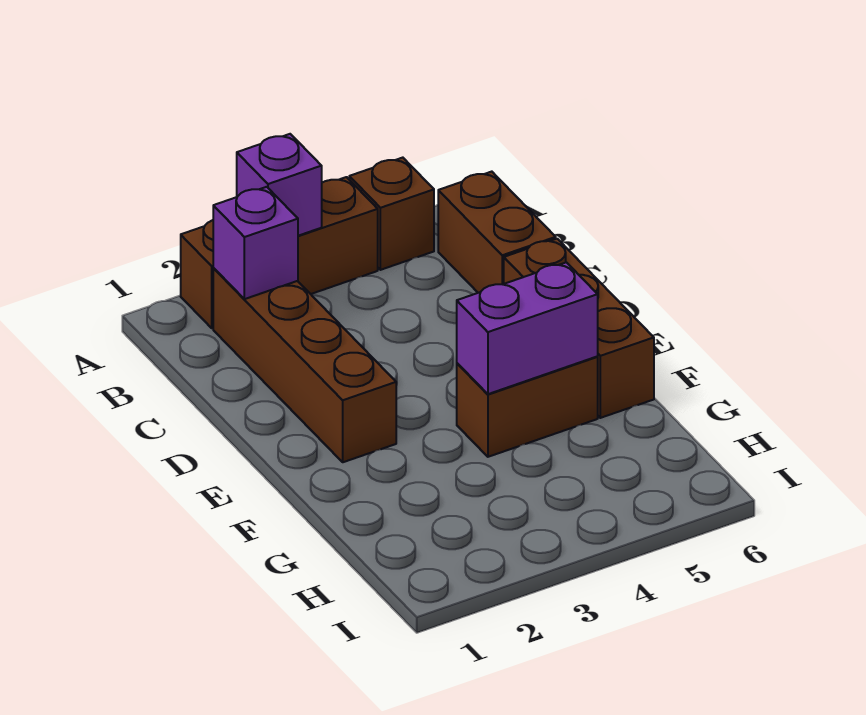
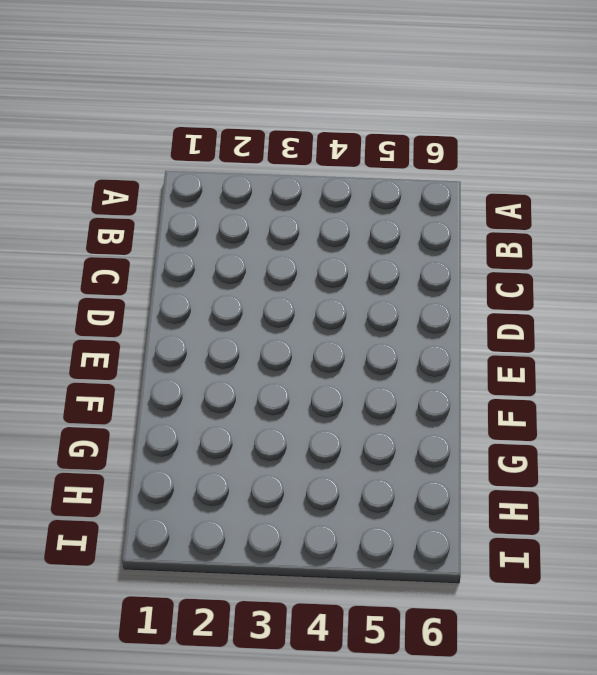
none -> brown 1x3 brick [181,177,378,328]
none -> brown 1x1 brick [349,158,434,270]

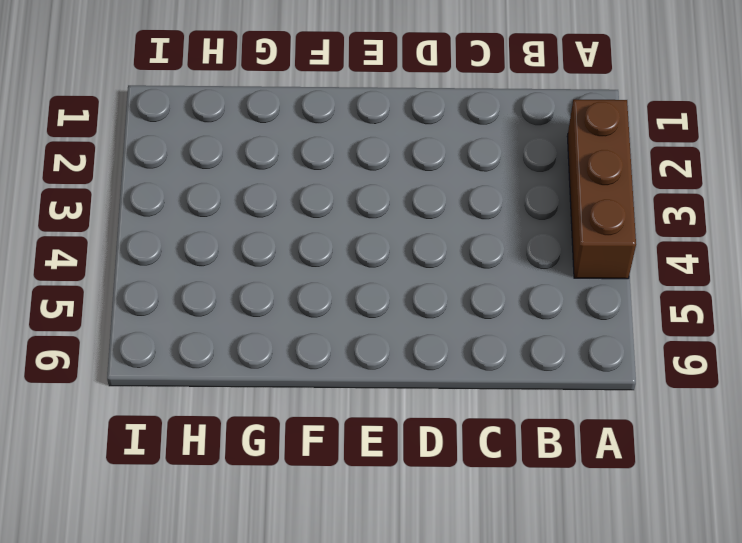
none -> brown 1x1 brick [349,158,434,270]
none -> brown 1x4 brick [213,268,396,462]

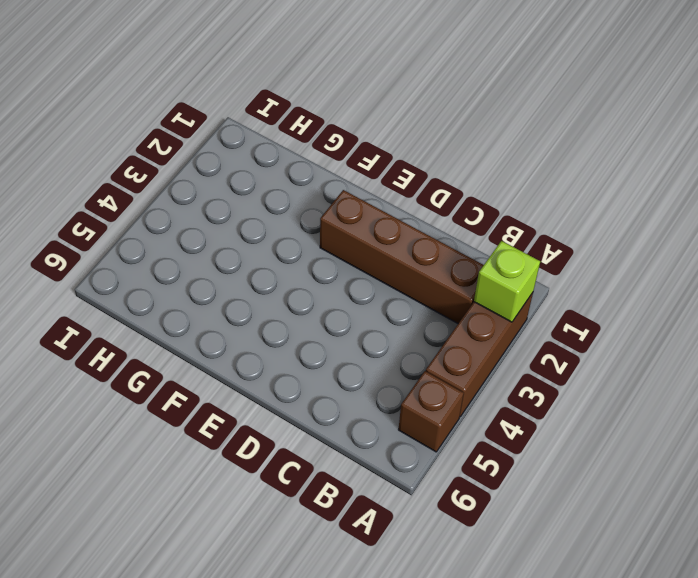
lime 1x1 brick [474,241,540,322] -> none
none -> brown 1x2 brick [438,172,556,293]
none -> brown 1x3 brick [504,239,654,418]

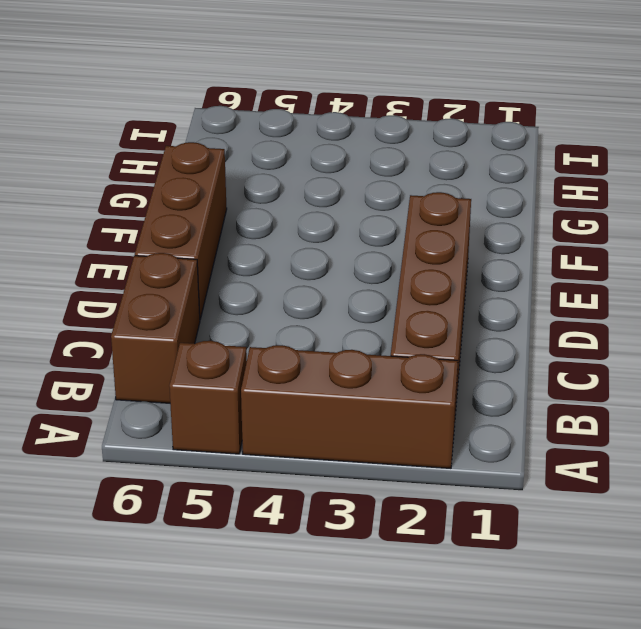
none -> brown 1x2 brick [457,357,598,457]
none -> purple 1x1 brick [237,134,322,236]

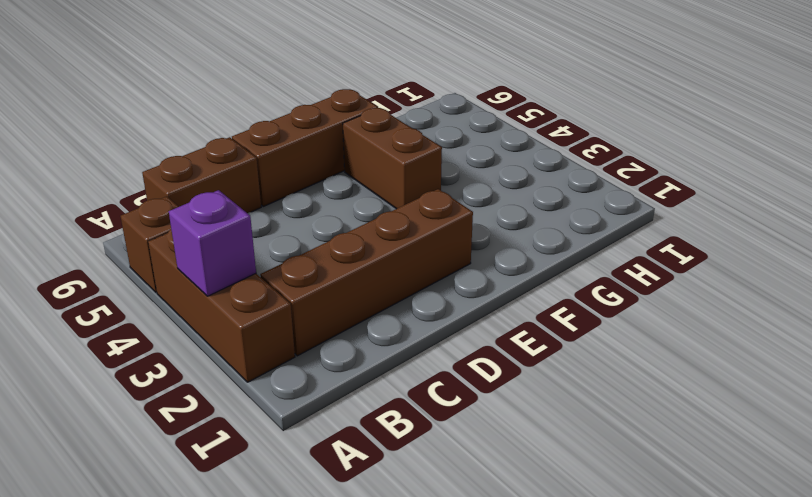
none -> purple 1x1 brick [213,187,298,299]
none -> purple 1x2 brick [457,262,598,394]

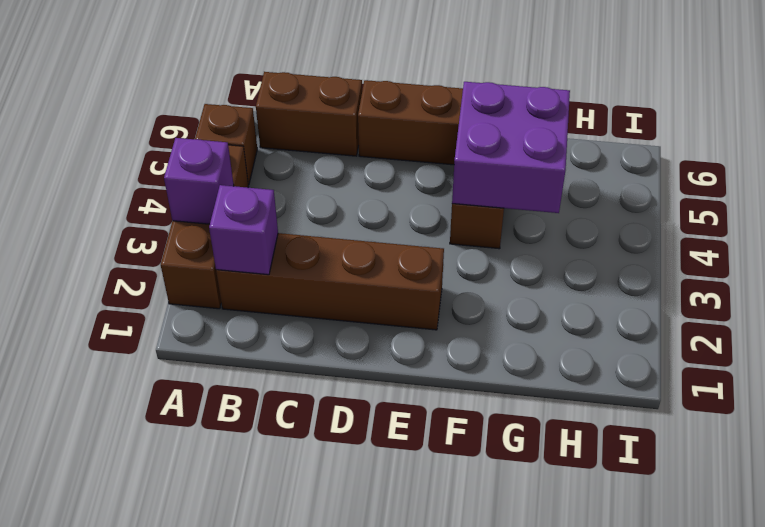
purple 2x2 brick [452,82,570,213] -> purple 1x2 brick [457,262,598,394]

